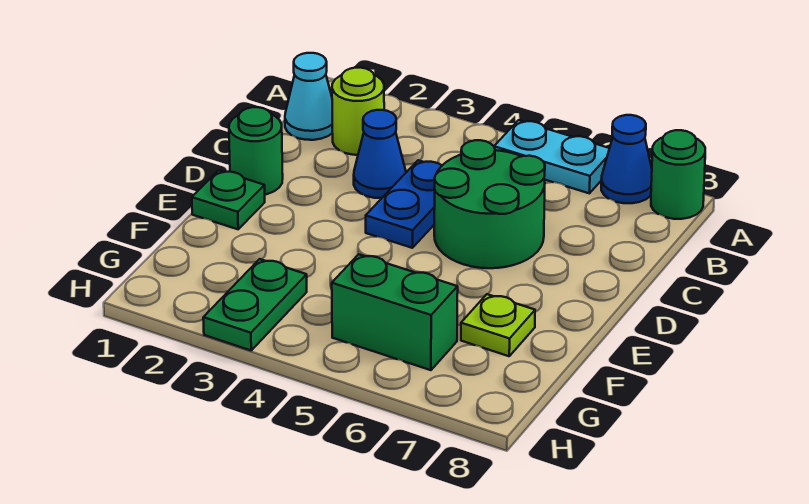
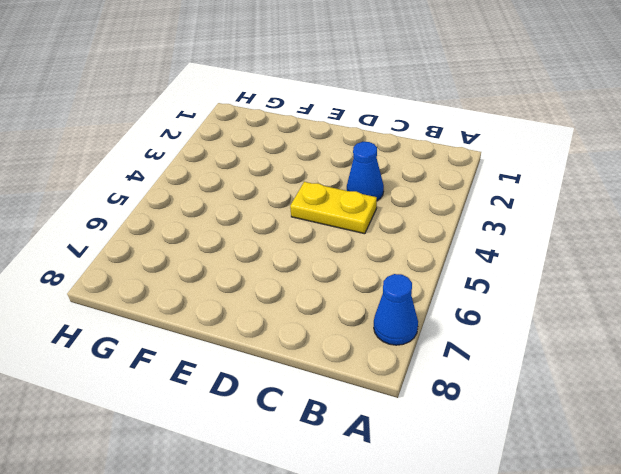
yellow 1x2 plate [290,182,377,234] -> blue 1x2 plate [366,160,442,248]
none -> cyan 1x2 plate [494,120,610,193]
none -> green 1x1 round brick [651,130,705,219]
none -> cyan 1x1 cone [285,53,332,140]

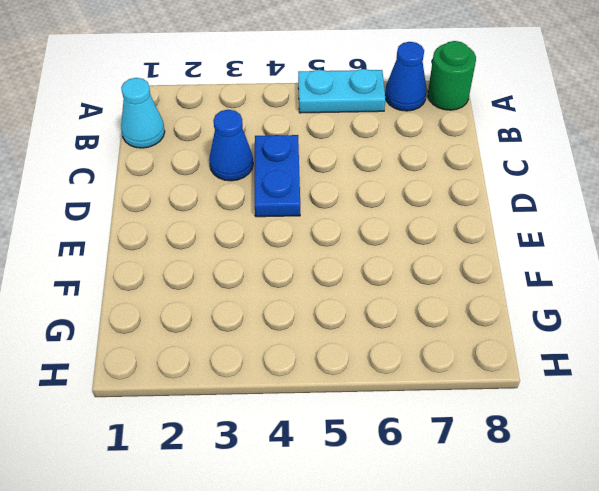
none -> lime 1x1 round brick [332,68,384,155]
none -> green 2x2 round brick [434,140,545,268]
none -> green 1x1 round brick [229,107,283,194]

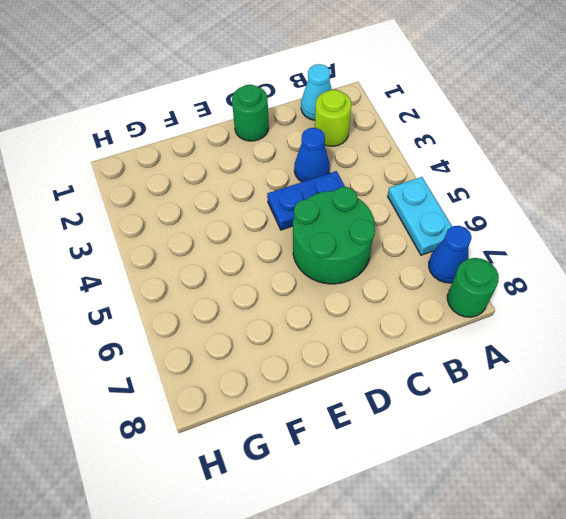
none -> green 1x1 plate [192,170,265,229]
none -> lime 1x1 plate [461,294,535,356]
none -> green 1x2 plate [203,259,307,350]

